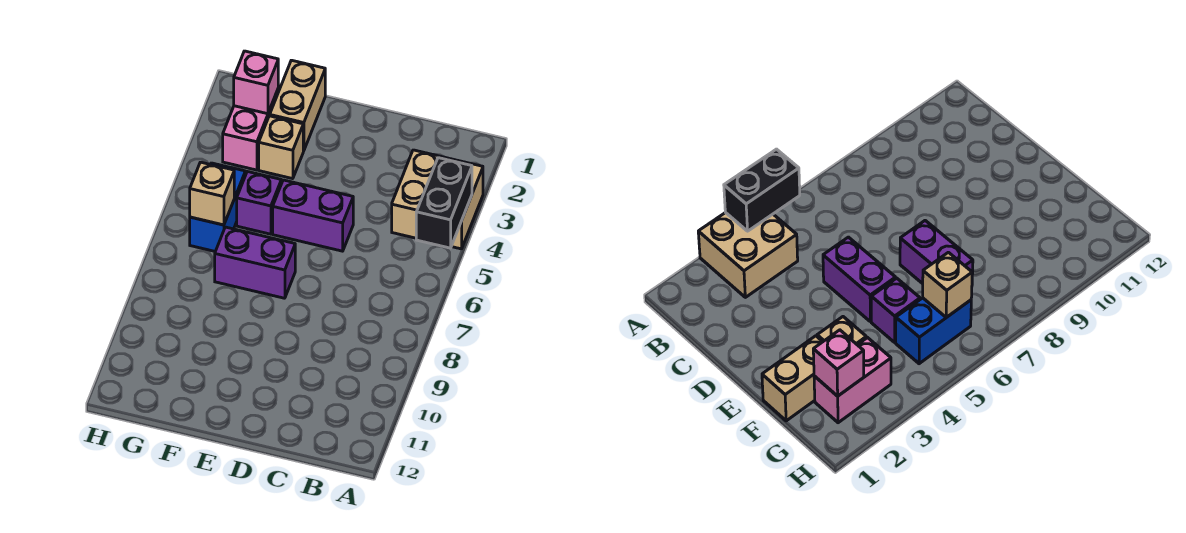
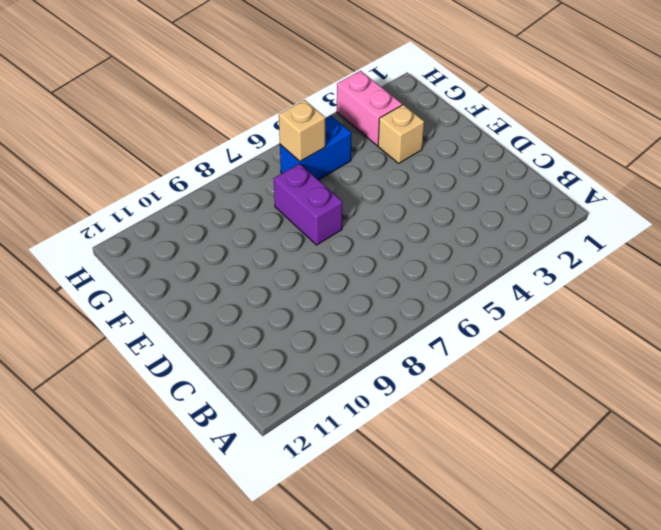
pink 1x2 brick [337,71,402,146] -> pink 1x2 brick turned to [223,90,278,170]
none -> tan 2x2 brick [392,150,483,249]
none -> purple 1x2 brick [273,180,353,251]

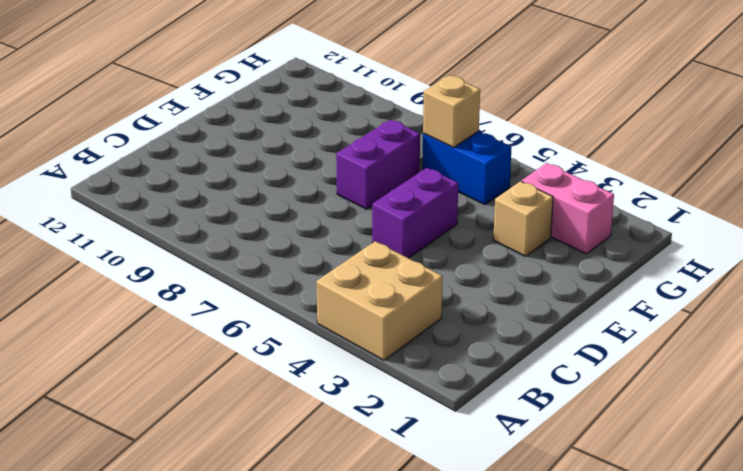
none -> tan 1x2 brick [270,60,325,151]
none -> purple 1x1 brick [237,172,281,234]

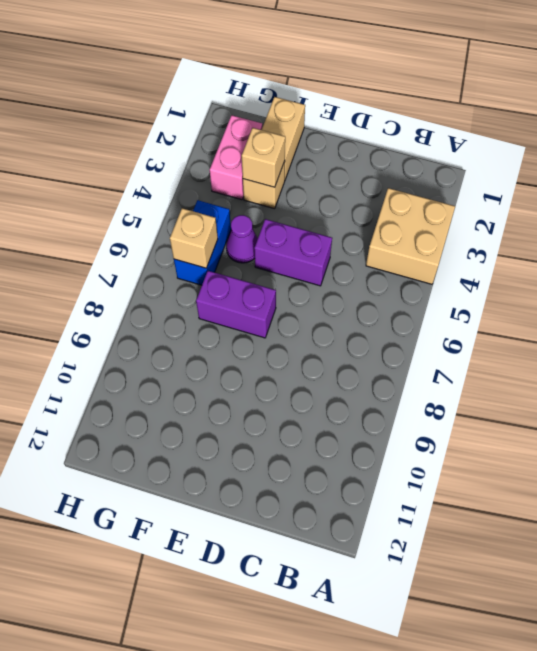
tan 1x1 brick [242,128,285,187] -> none
purple 1x1 cone [226,215,258,263] -> purple 1x1 brick [237,172,281,234]
none -> black 1x2 brick [416,158,472,248]
none -> pink 1x1 brick [234,51,278,114]

